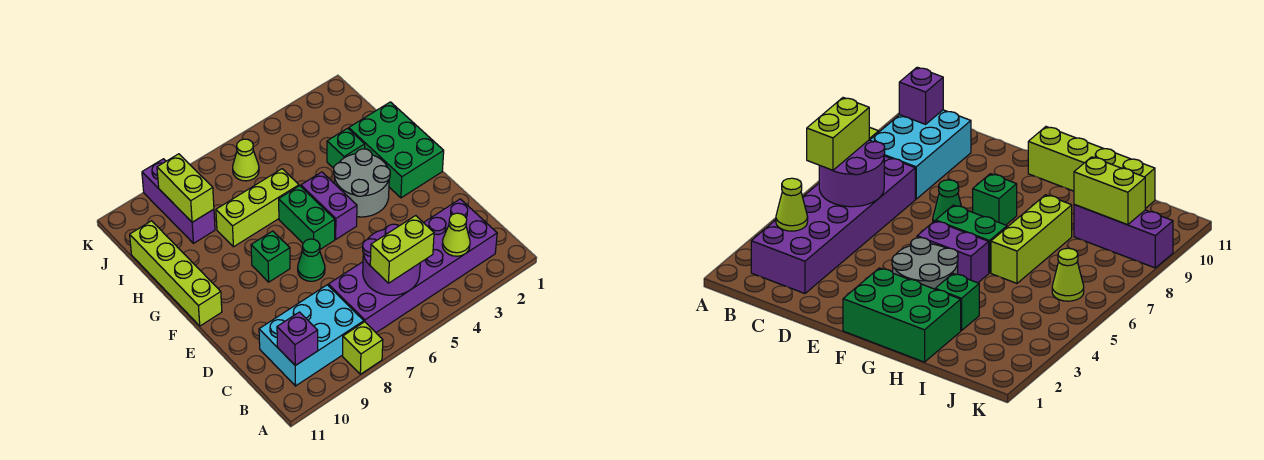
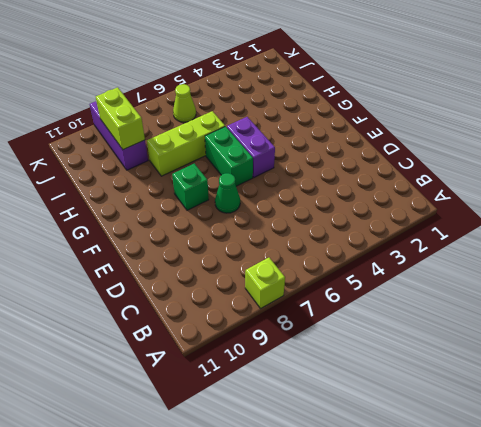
none -> purple 2x6 brick [328,199,497,333]
none -> cyan 2x3 brick [259,285,364,386]
none -> green 2x3 brick [349,102,444,198]

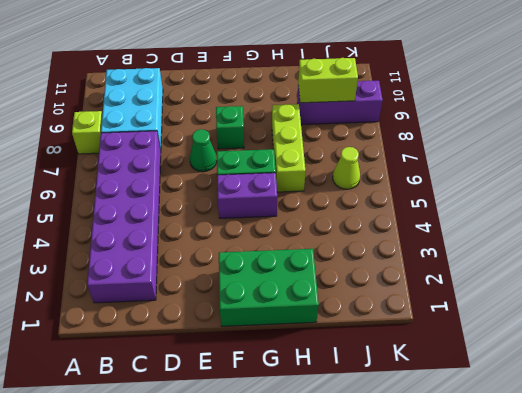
none -> grey 2x2 round brick [334,149,390,217]
none -> lime 1x4 brick [130,221,222,326]
none -> green 1x1 brick [327,128,365,168]

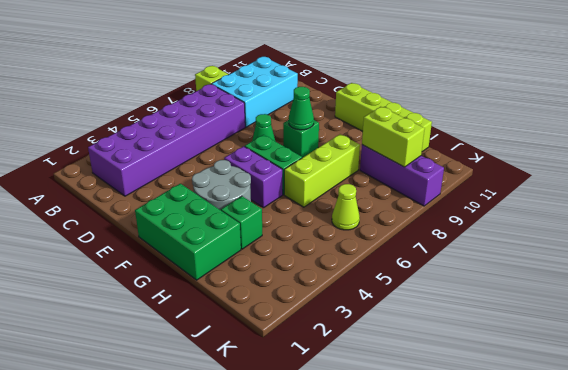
green 1x1 cone [289,87,314,130] -> none
none -> lime 1x1 cone [442,213,470,256]
none -> purple 2x2 round brick [363,224,420,295]
none -> purple 1x1 brick [277,312,318,366]

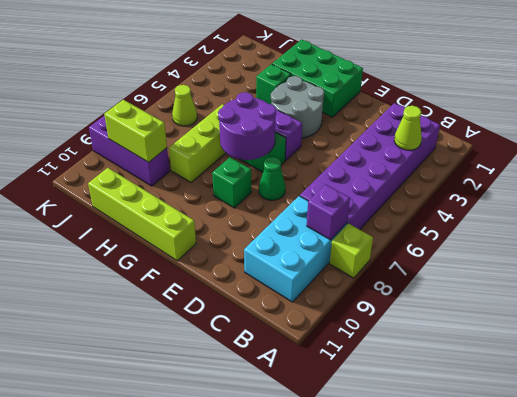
purple 1x1 brick [307,184,350,240] -> purple 1x1 brick moved to [277,312,318,366]
purple 2x2 round brick [218,92,276,160] -> purple 2x2 round brick moved to [363,224,420,295]
none -> lime 1x2 brick [370,216,434,283]

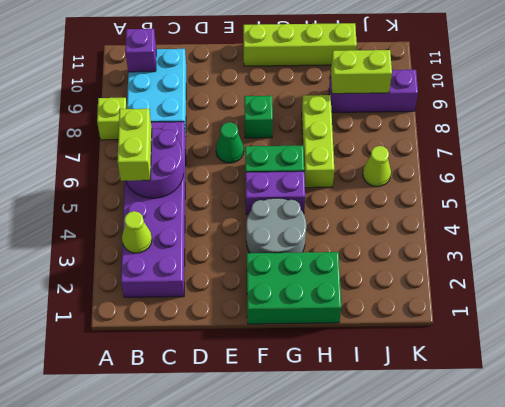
none -> green 1x1 brick [327,128,365,168]

